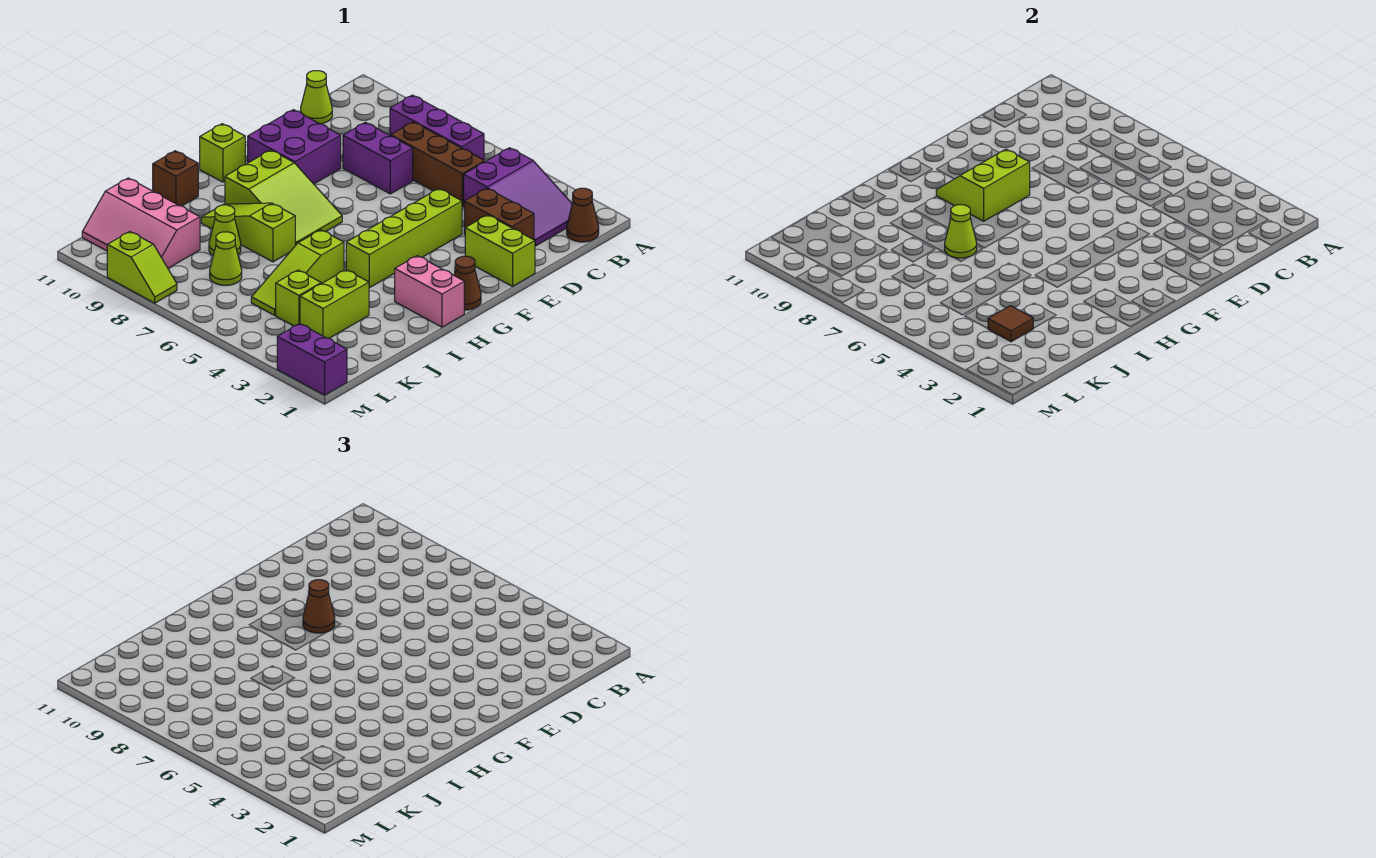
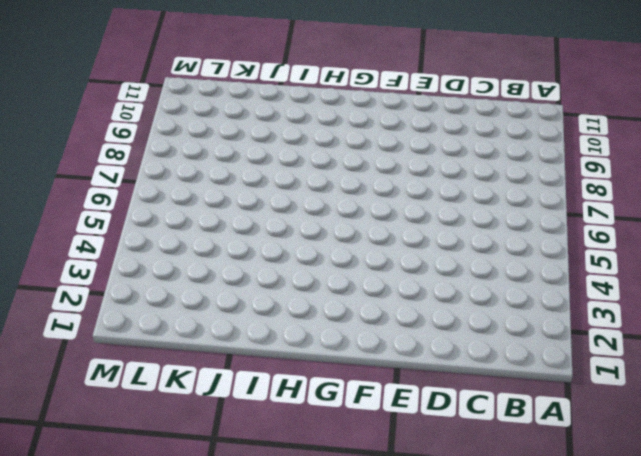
none -> brown 1x1 cone [567,188,599,242]
none -> purple 2x3 slope [464,148,572,246]
none -> purple 1x3 brick [390,95,484,160]

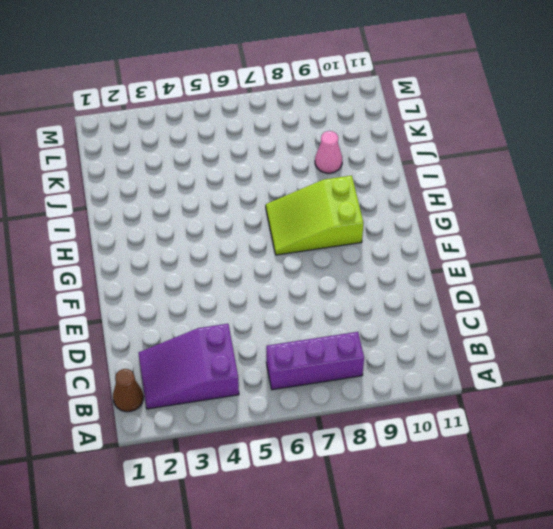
pink 1x1 cone [315,131,342,173] -> none
none -> brown 1x3 brick [391,122,485,207]
none -> lime 1x1 cone [301,71,332,124]
none -> brown 1x2 brick [464,188,534,240]

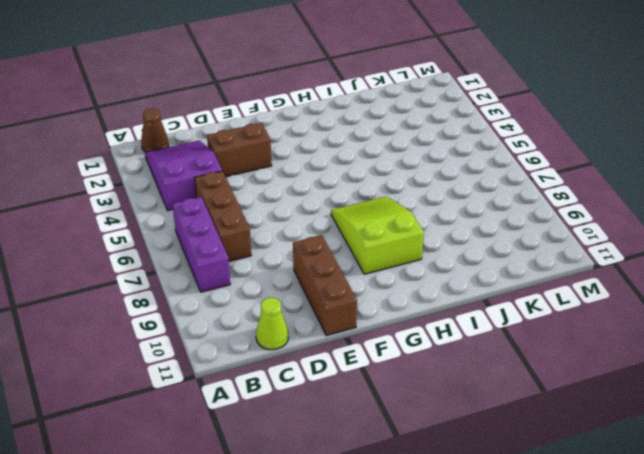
brown 1x2 brick [207,123,272,177] -> brown 1x2 brick turned to [464,188,534,240]
brown 1x3 brick [293,235,357,336] -> purple 2x2 brick [248,110,341,184]
none -> purple 1x2 brick [343,122,413,194]
none -> lime 1x2 brick [465,215,535,286]
none -> lime 1x4 brick [346,189,462,288]

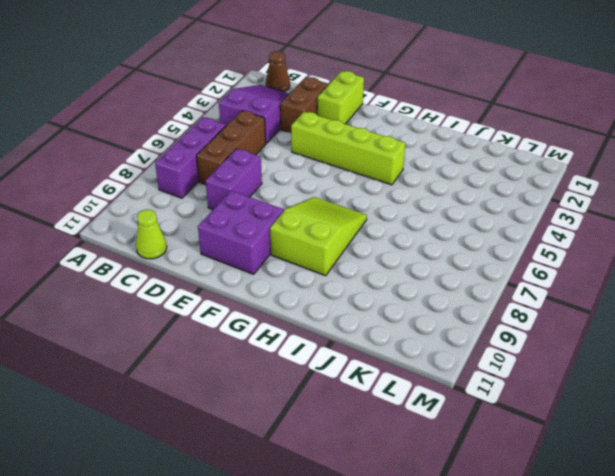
none -> brown 1x1 cone [454,256,481,310]
none -> lime 1x1 brick [200,124,245,182]
none -> pink 1x2 brick [395,256,464,327]

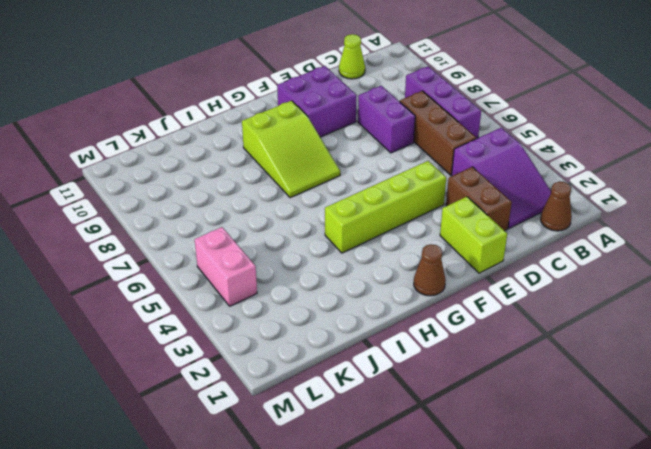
pink 1x2 brick [195,227,257,306] -> pink 1x2 brick moved to [395,256,464,327]
none -> lime 1x1 brick [200,124,245,182]
none -> lime 1x3 slope [251,230,344,315]
none -> lime 1x3 slope [201,203,295,262]

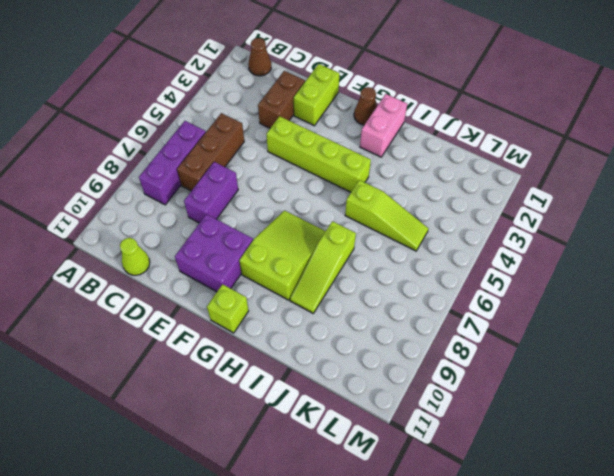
none -> purple 2x3 slope [464,148,572,246]
none -> brown 1x1 brick [153,151,198,206]
none -> lime 1x2 brick [300,270,369,338]

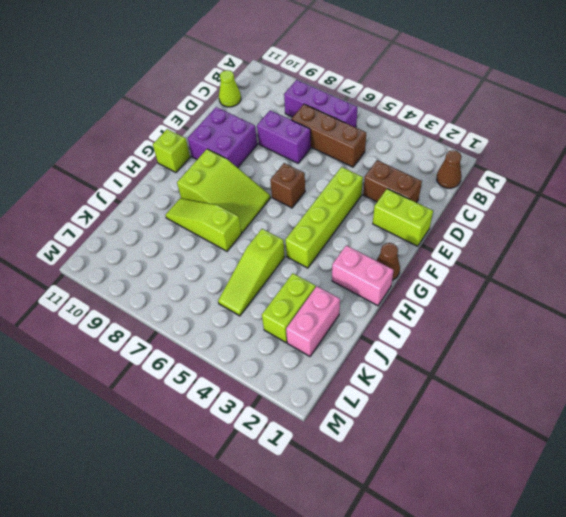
brown 1x1 brick [270,163,305,208] -> brown 1x1 brick moved to [153,151,198,206]
pink 1x2 brick [286,286,340,356] -> none
none -> purple 2x3 slope [464,148,572,246]
none -> lime 1x1 cone [209,205,241,255]
none -> lime 1x1 brick [276,270,321,326]

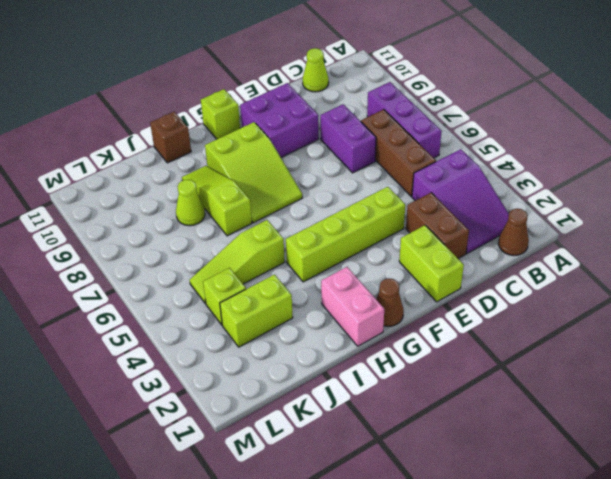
none -> lime 1x1 cone [210,232,242,285]
none -> pink 2x3 slope [82,178,200,268]
none -> purple 1x2 brick [277,324,347,395]

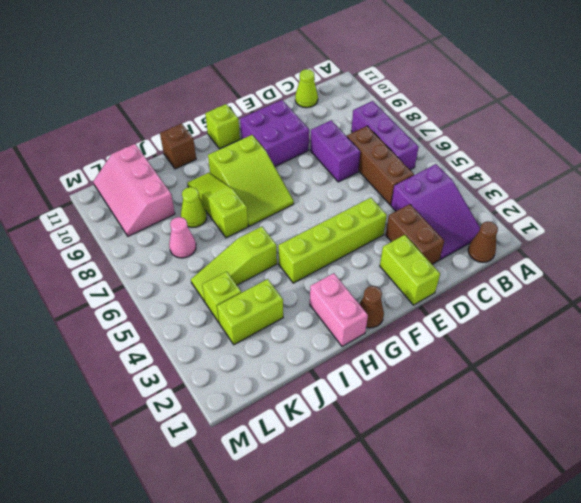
pink 1x1 cone [169,217,196,258] -> lime 1x1 cone [210,232,242,285]
none -> purple 1x2 brick [277,324,347,395]
none -> lime 1x2 slope [107,232,177,303]
none -> lime 2x2 slope [936,149,1030,221]

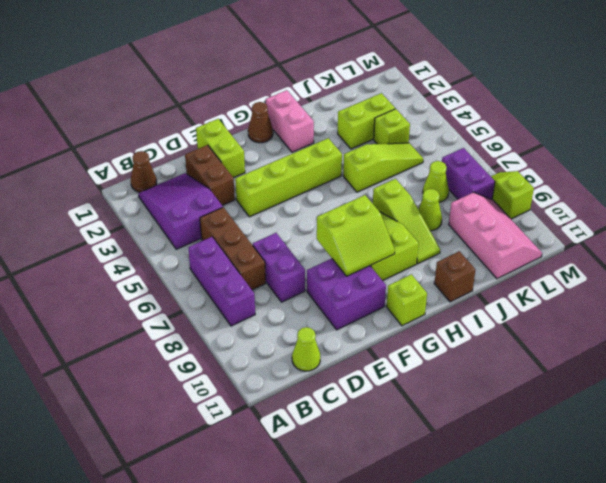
purple 1x2 brick [442,148,495,199] -> purple 1x2 brick moved to [277,324,347,395]
none -> lime 1x1 cone [945,205,977,258]
none -> brown 1x1 tile [988,306,1033,342]
none -> brown 1x1 cone [303,580,335,633]

